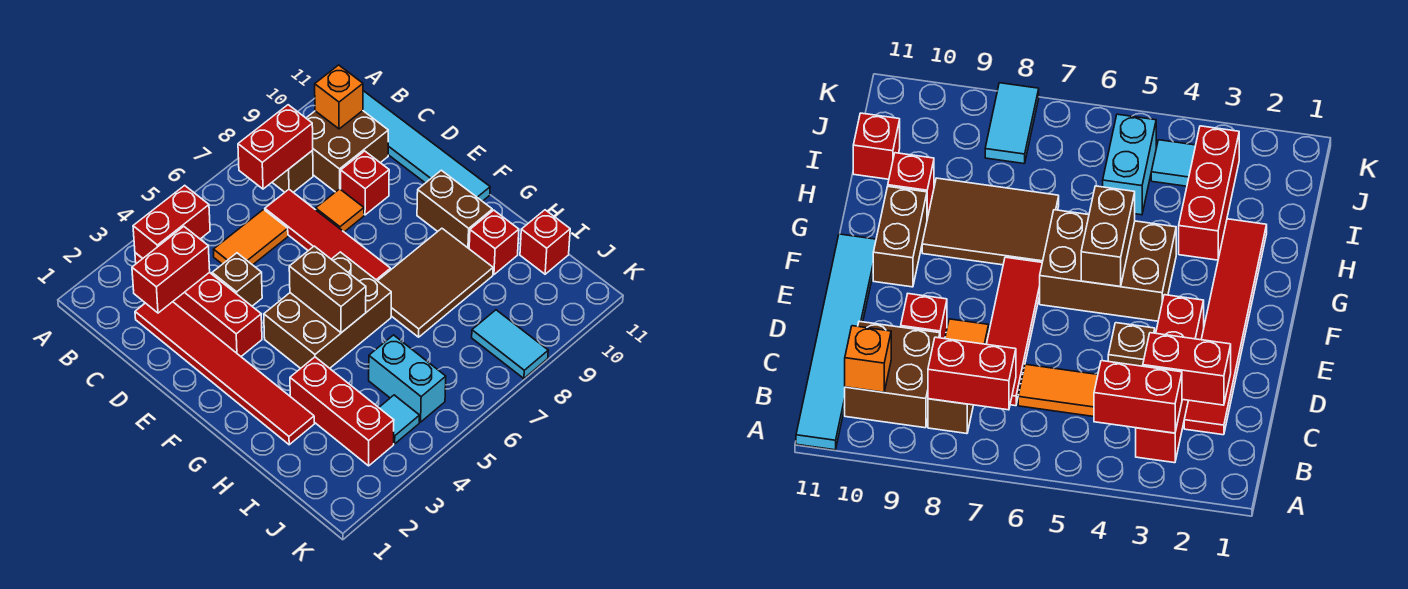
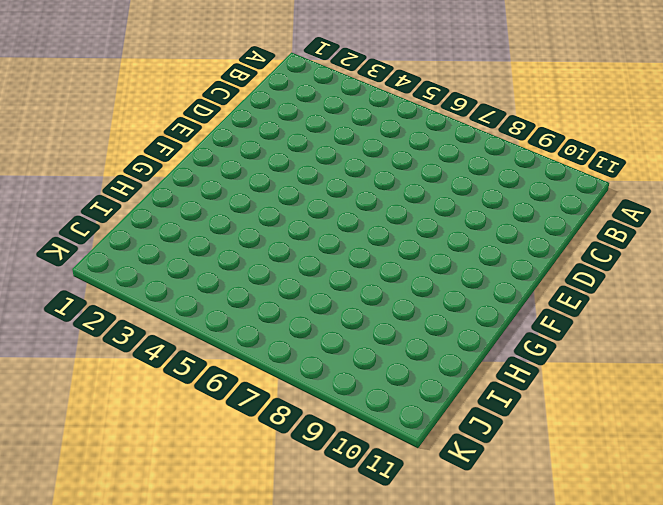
none -> cyan 1x6 tile [363,91,490,201]
none -> red 1x4 brick [135,253,262,356]
none -> brown 1x1 brick [272,151,313,192]

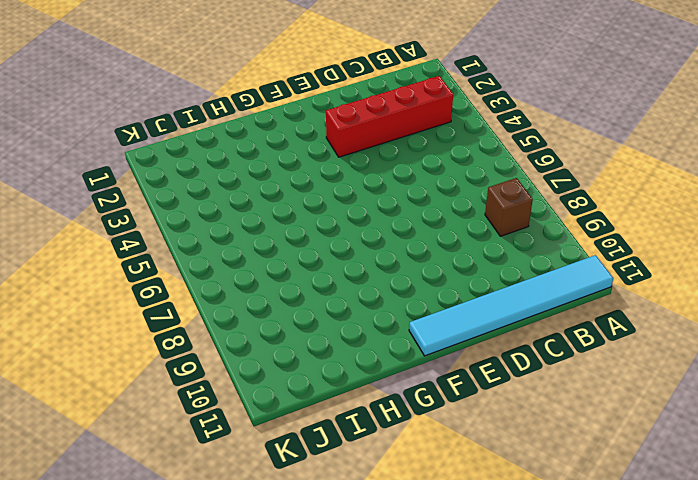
none -> brown 2x2 brick [306,111,388,192]
none -> red 1x6 tile [135,302,314,445]
none -> orange 1x2 tile [213,209,288,265]

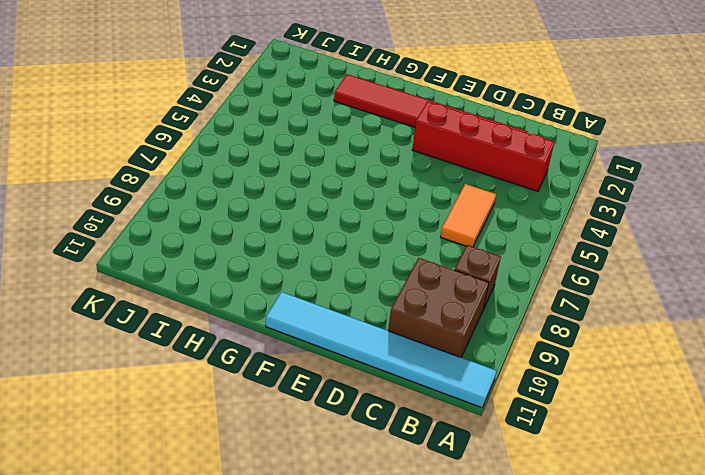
none -> red 1x4 tile [265,190,390,281]
none -> brown 1x1 brick [212,253,262,306]
none -> orange 1x1 tile [316,189,364,232]

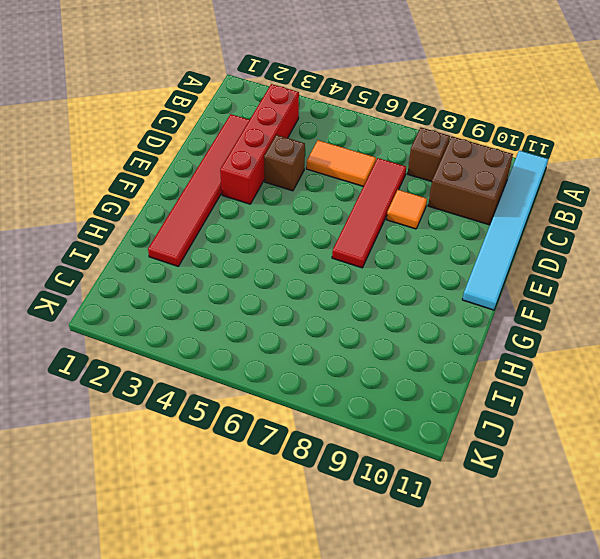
none -> red 1x1 brick [341,151,389,215]
none -> brown 2x3 brick [264,252,391,369]
none -> brown 1x2 brick [417,170,492,248]

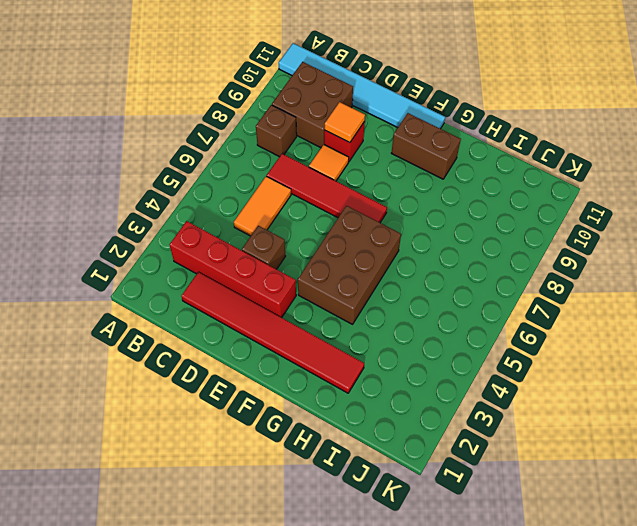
orange 1x1 tile [324,102,365,143] -> none
none -> brown 2x3 tile [378,228,493,337]
none -> red 1x3 brick [290,357,394,466]
none -> red 1x1 brick [469,210,519,275]

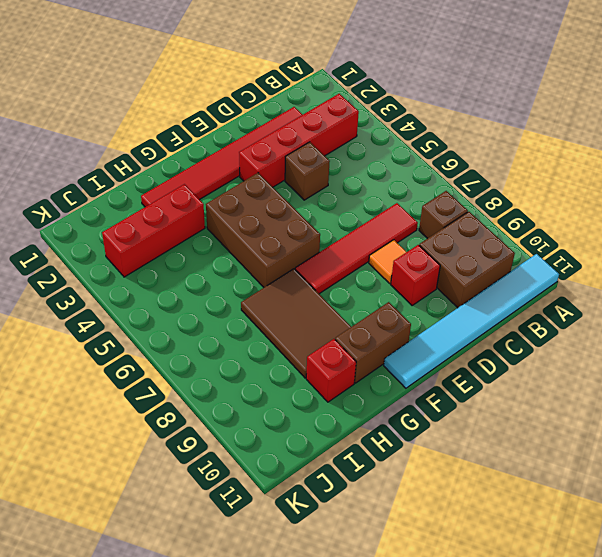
none -> orange 1x2 tile [213,209,288,265]
none -> cyan 1x2 brick [369,335,446,422]
none -> red 1x1 brick [520,210,570,274]

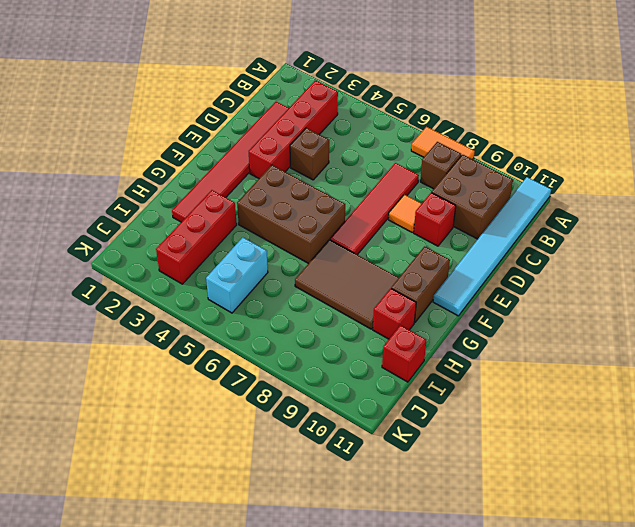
orange 1x2 tile [411,127,475,159] -> orange 1x2 tile moved to [213,209,288,265]
none -> cyan 1x1 tile [379,395,420,444]
none -> cyan 1x2 tile [472,310,548,379]
none -> red 1x2 brick [133,185,210,259]

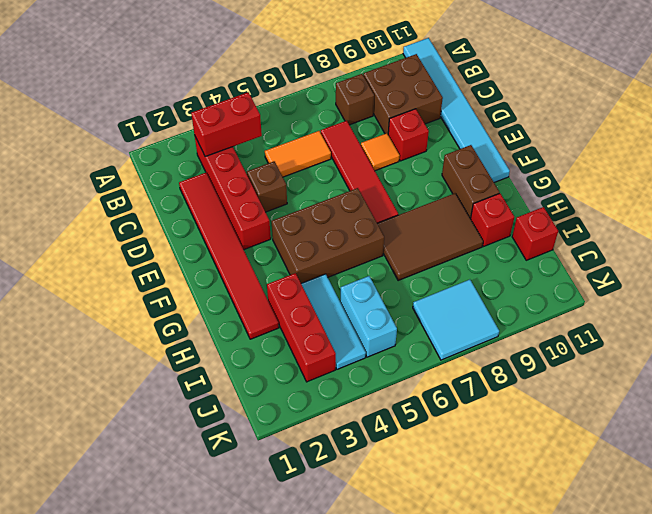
cyan 1x3 tile [301,274,366,369] -> cyan 1x1 tile [379,395,420,444]
cyan 2x2 tile [413,280,499,360] -> cyan 1x2 tile [472,310,548,379]
none -> red 1x2 brick [238,105,313,189]
none -> orange 1x1 brick [315,65,363,129]
none -> red 1x2 brick [132,227,210,313]

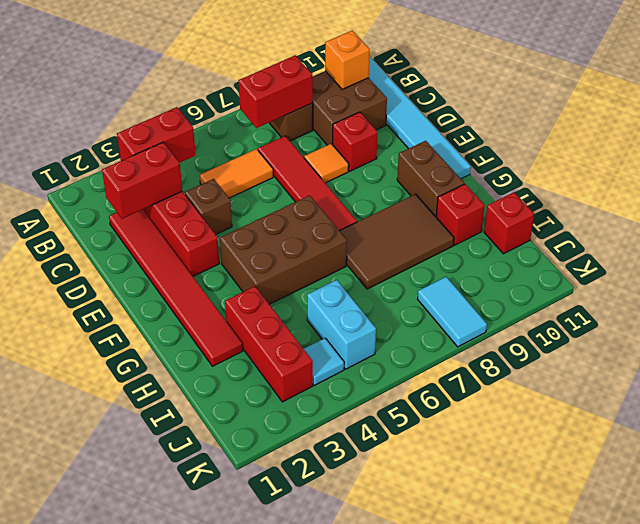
none -> brown 1x2 brick [289,246,366,333]

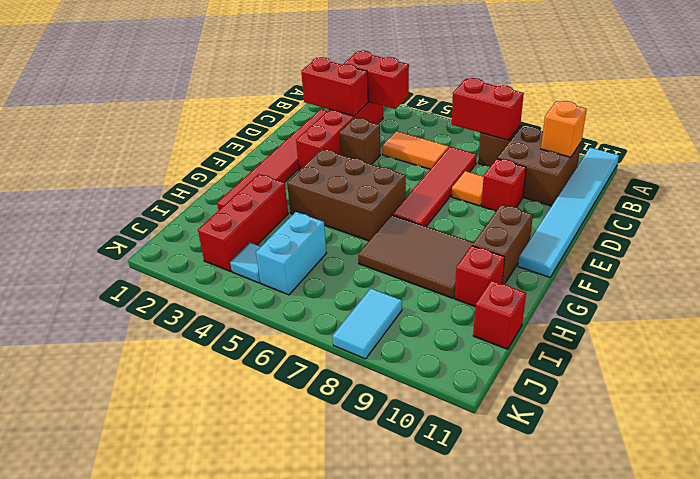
none -> brown 1x2 brick [289,246,366,333]

